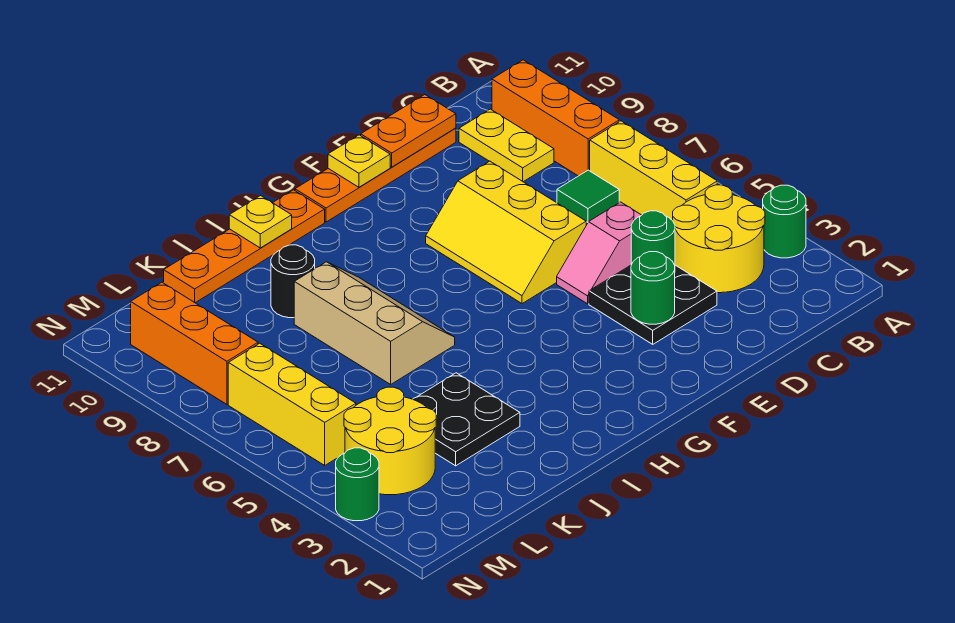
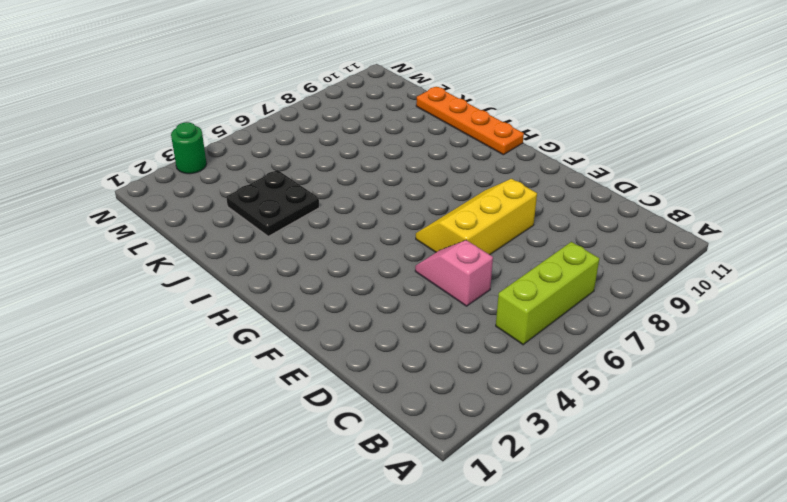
lime 1x3 brick [496,242,599,345] -> yellow 1x3 brick [590,121,717,221]
none -> green 1x1 round brick [763,185,806,258]
none -> yellow 2x2 round brick [673,185,765,293]
none -> orange 1x3 brick [492,60,619,176]

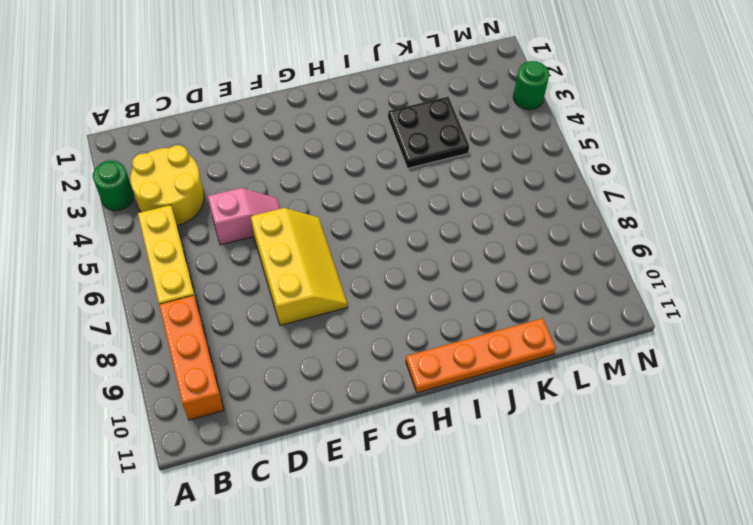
none -> green 1x1 tile [557,170,619,223]
none -> yellow 1x2 plate [459,109,554,182]
none -> black 2x2 plate [589,265,717,344]

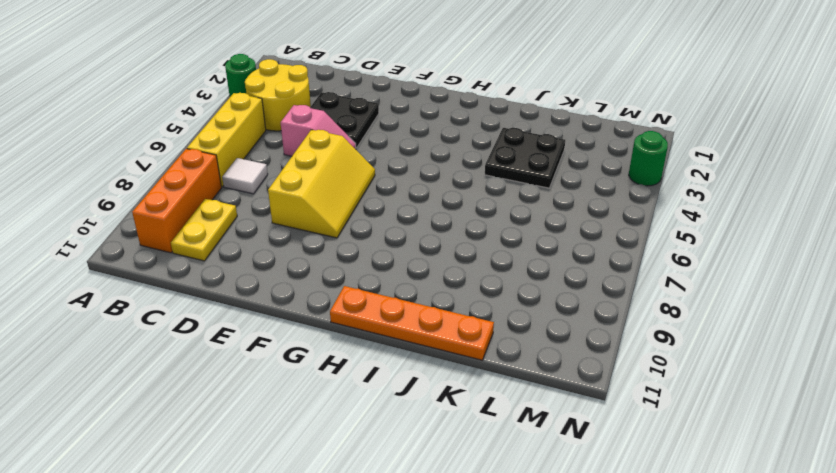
white 1x1 tile [222,158,268,194] -> green 1x1 tile [557,170,619,223]
none -> orange 1x4 plate [295,128,456,222]
none -> tan 2x3 slope [294,262,455,384]
none -> black 1x1 round brick [271,245,315,318]

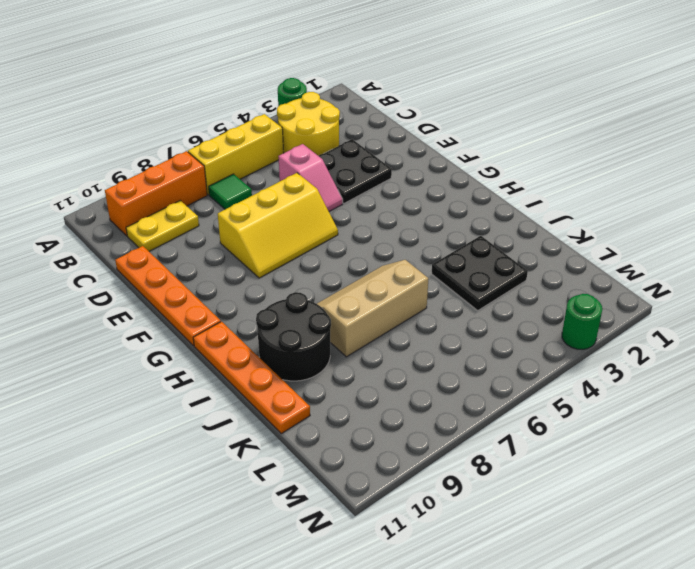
black 2x2 round brick [256,292,331,381] -> black 1x1 round brick [271,245,315,318]
none -> yellow 2x2 round brick [344,387,436,495]
none -> yellow 1x3 brick [228,343,356,465]
none -> orange 1x3 brick [131,282,258,404]

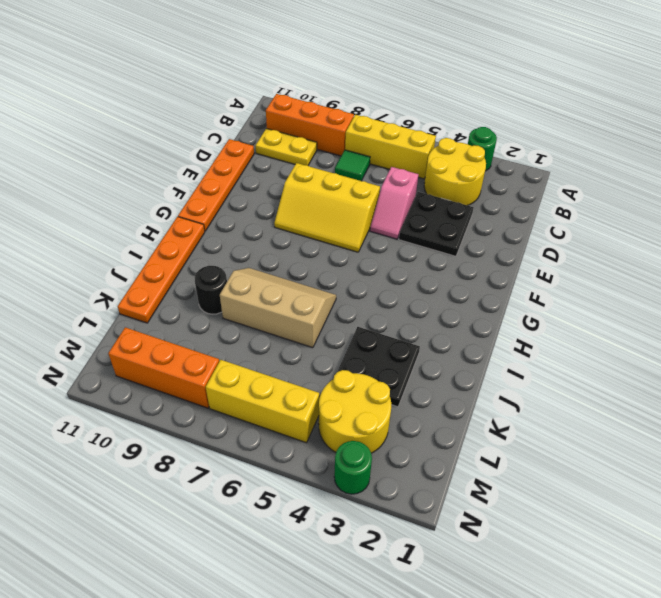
none -> green 1x1 round brick [631,211,675,265]
none -> orange 1x2 plate [361,95,456,167]
none -> green 1x1 round brick [631,252,675,324]

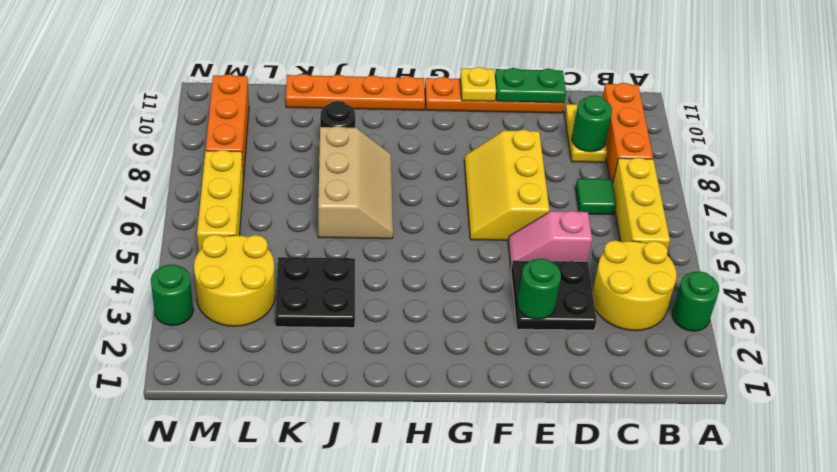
green 1x1 round brick [572,95,612,152] -> green 1x1 round brick moved to [631,211,675,265]
green 1x2 plate [495,68,566,103] -> orange 1x2 plate [361,95,456,167]
none -> yellow 1x1 plate [229,196,292,248]

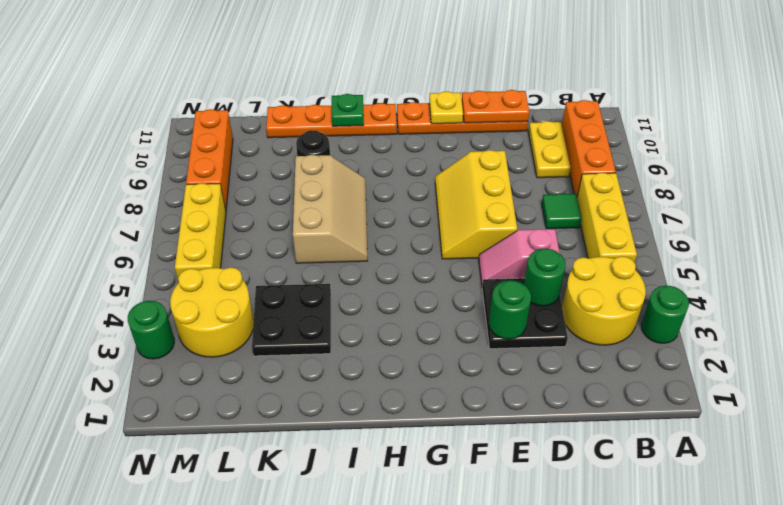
green 1x1 plate [332,94,364,126] -> yellow 1x1 plate [229,196,292,248]

